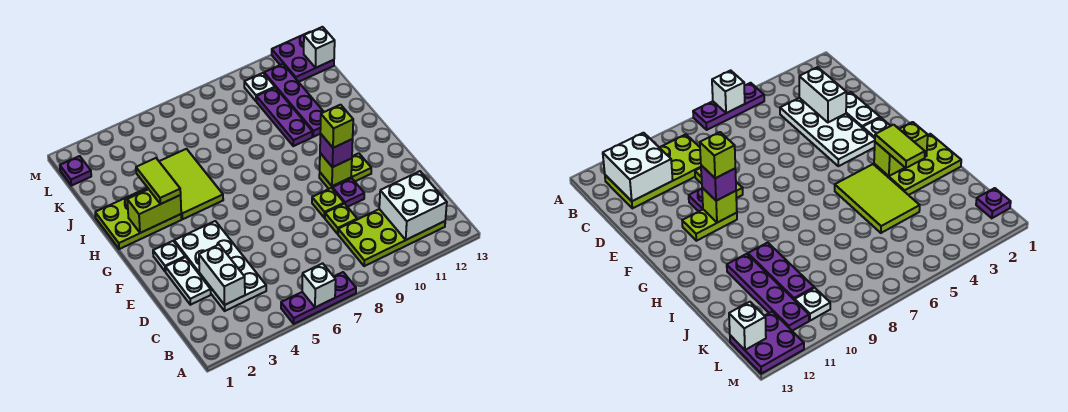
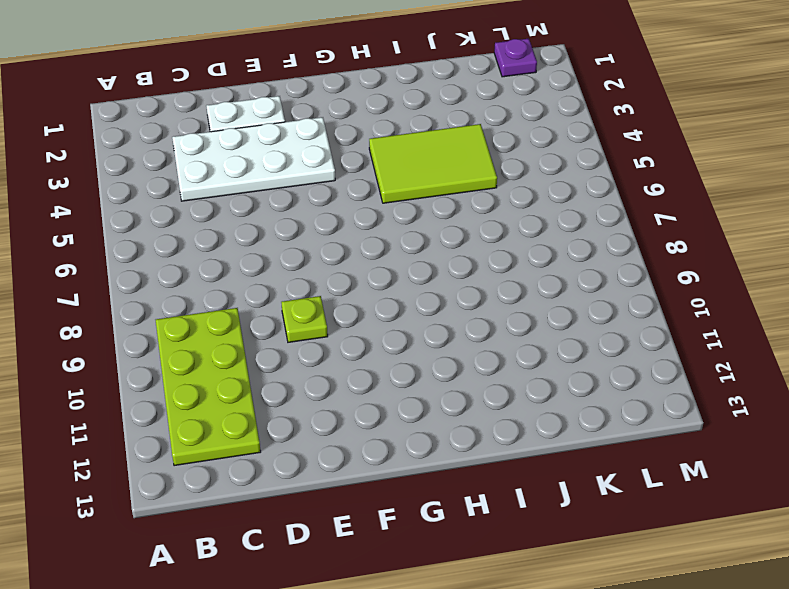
none -> purple 1x3 plate [281,272,356,324]
none -> lime 1x1 plate [325,204,357,234]
none -> purple 1x1 plate [332,178,364,207]

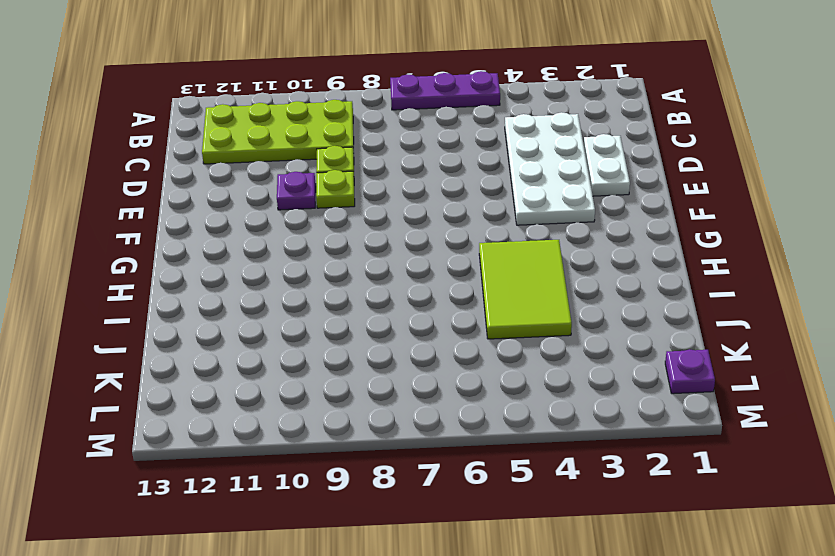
none -> white 1x1 plate [153,241,185,272]
none -> lime 1x2 plate [319,153,371,189]
none -> lime 2x3 plate [95,188,182,249]

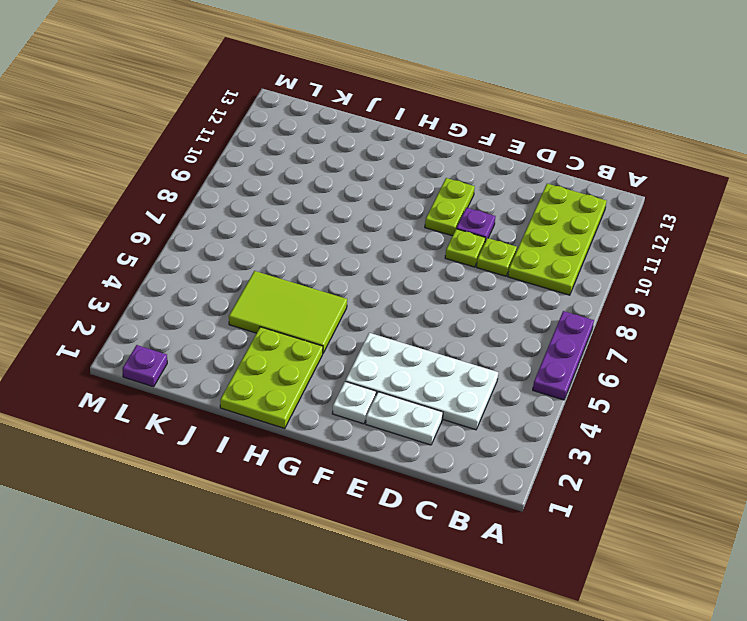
none -> purple 1x3 plate [257,88,313,146]
none -> purple 1x4 plate [264,64,324,137]
none -> white 1x1 plate [244,73,275,101]

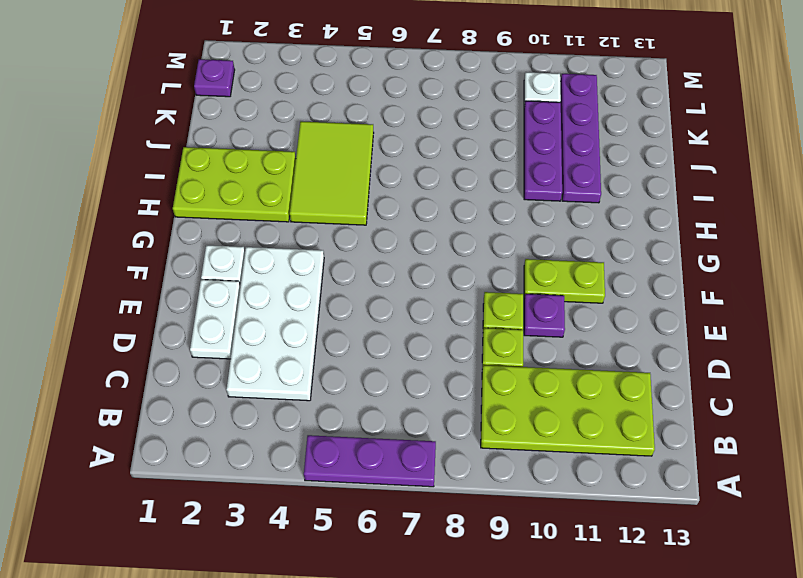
none -> purple 2x2 plate [272,32,334,82]
none -> white 1x1 brick [302,263,336,307]
none -> white 2x2 brick [379,171,447,240]

